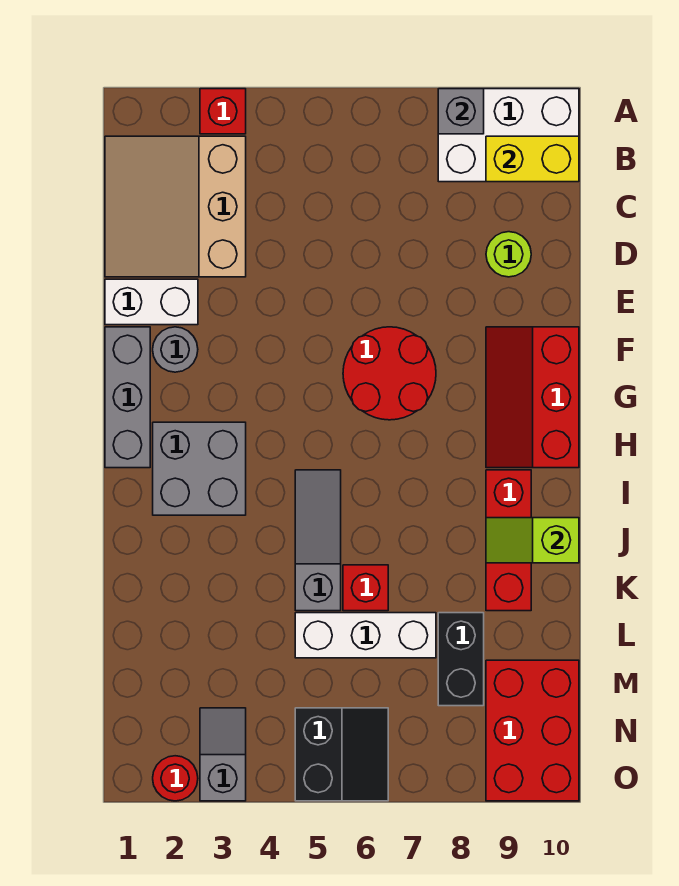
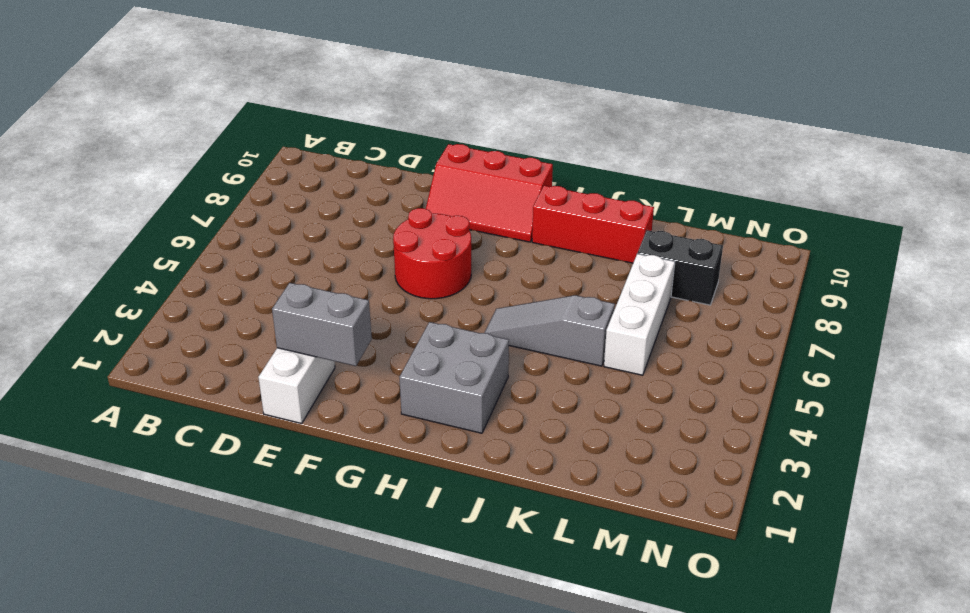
grey 1x2 brick [272,283,372,366] -> none
none -> red 1x1 brick [200,89,246,134]
none -> white 2x3 brick [438,89,579,182]
none -> tan 3x3 slope [105,136,246,277]

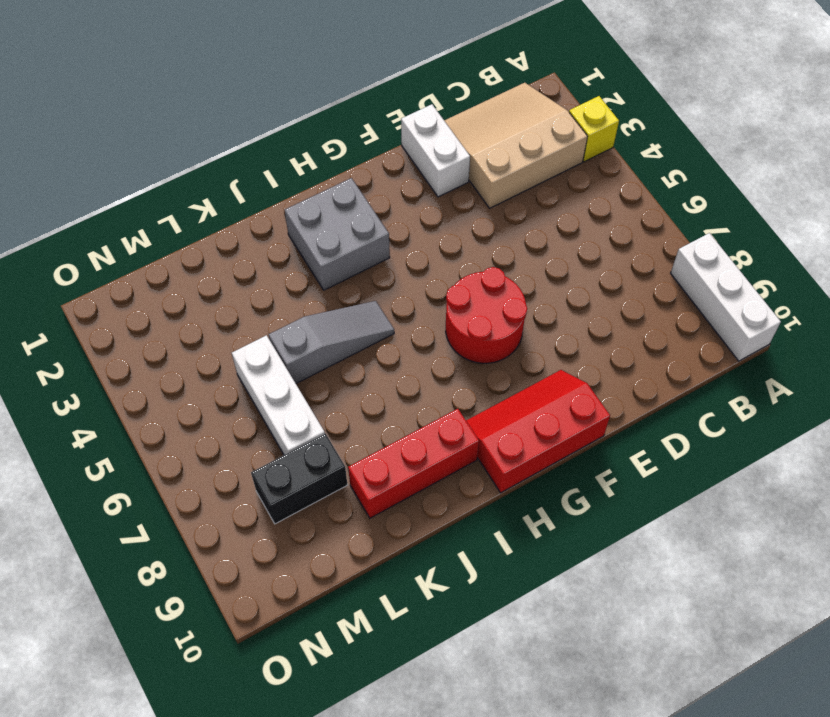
yellow 1x1 brick [569,96,619,162] -> red 1x1 brick [200,89,246,134]
white 1x3 brick [671,233,781,361] -> white 2x3 brick [438,89,579,182]
none -> lime 1x1 round brick [486,232,531,277]
none -> grey 1x3 brick [105,327,150,468]
none -> grey 1x1 round brick [153,327,198,372]

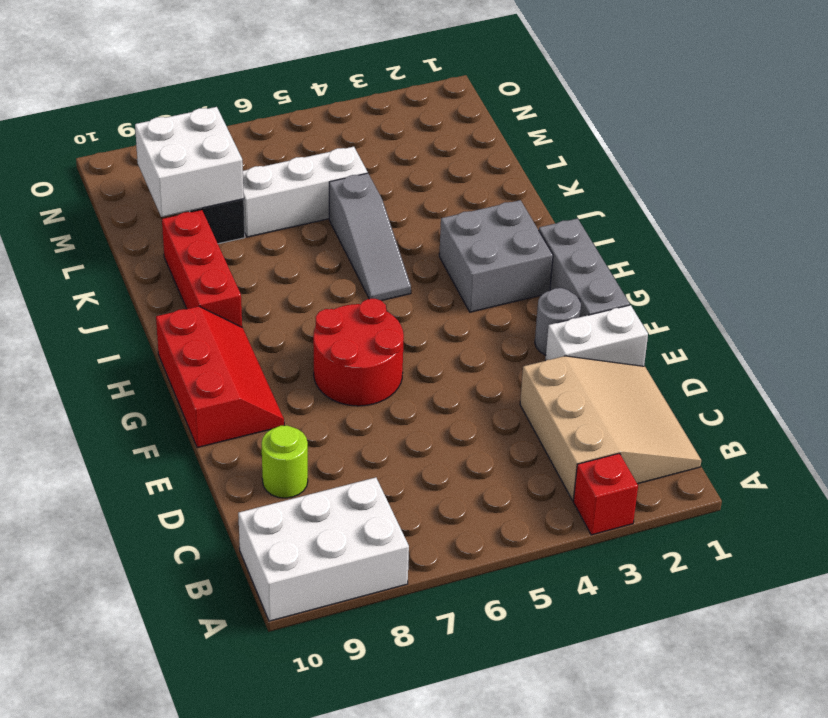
white 2x2 brick [135,107,244,217] -> none
none -> red 1x1 brick [343,565,388,611]
none -> red 2x3 brick [486,660,579,801]
none -> grey 1x2 slope [200,708,246,801]

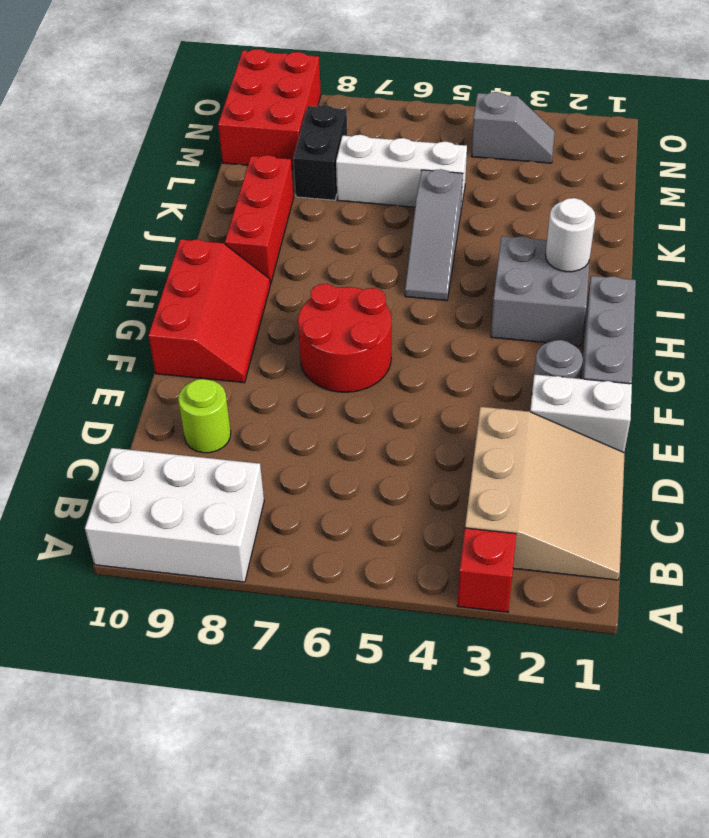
white 1x1 round brick [546,198,595,272] -> none
grey 1x2 slope [471,92,555,163] -> grey 1x2 slope turned to [200,708,246,801]
none -> red 1x1 brick [343,565,388,611]
none -> black 2x2 slope [295,708,388,801]
none -> red 1x1 round brick [153,756,198,801]

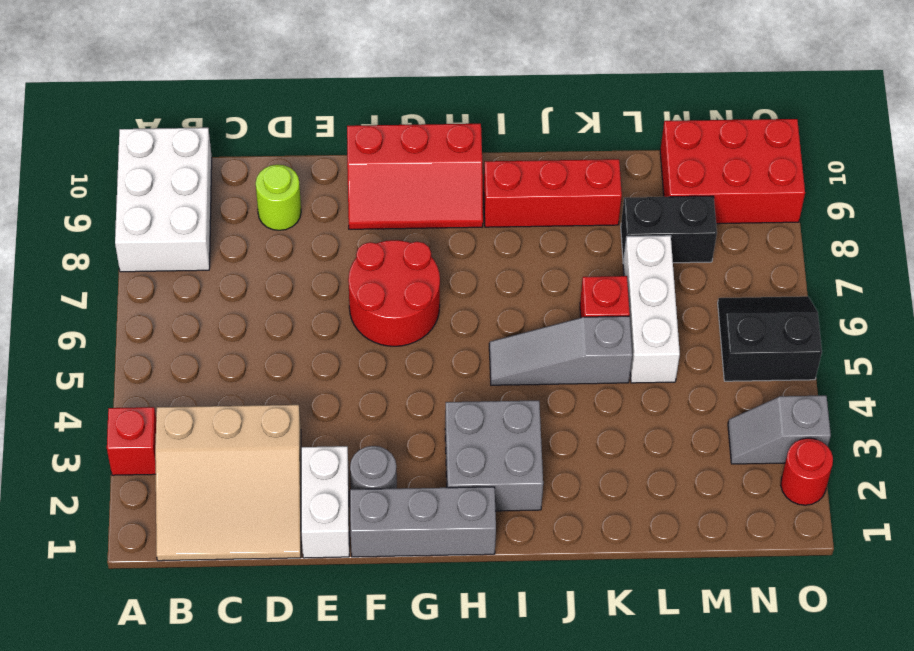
none -> grey 1x1 brick [438,89,484,134]
none -> yellow 1x2 brick [486,136,579,182]
none -> lime 1x2 slope [486,518,579,563]

